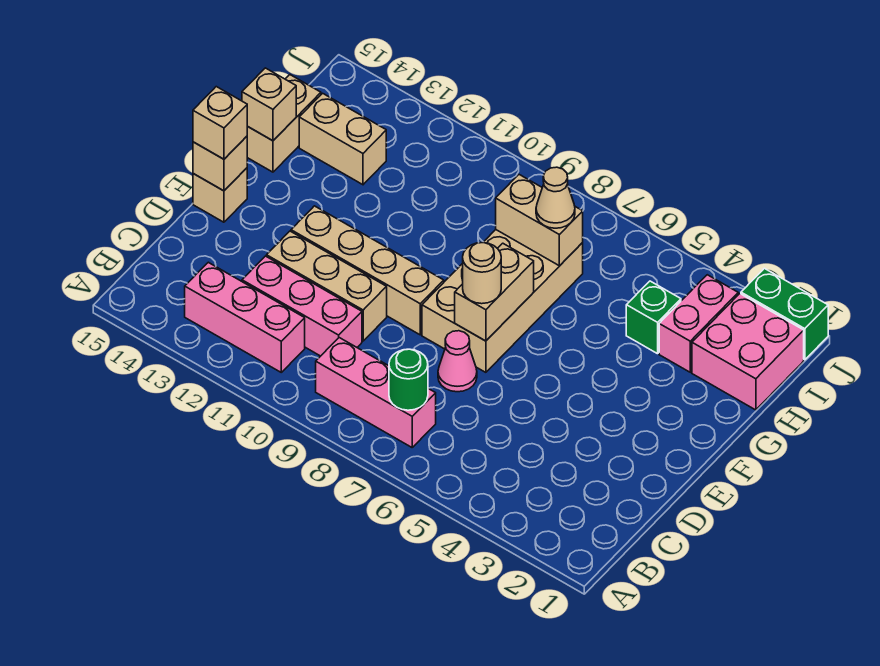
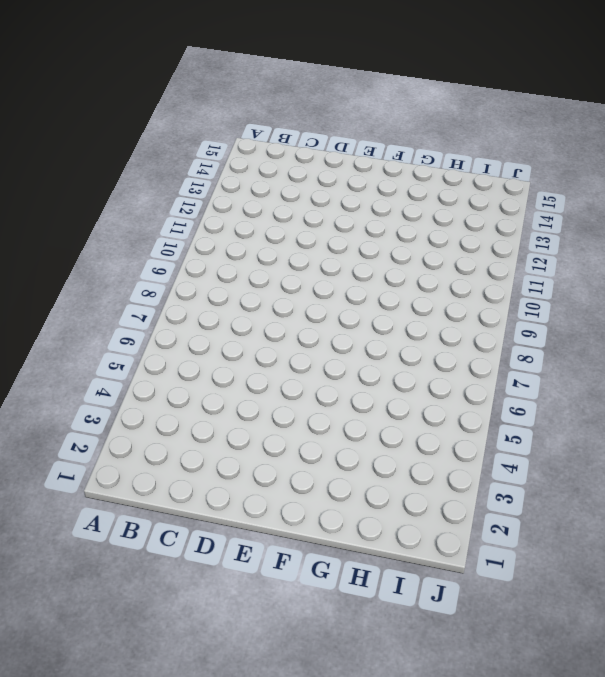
none -> pink 1x3 brick [316,338,436,447]
none -> pink 1x3 brick [185,262,305,372]
none -> pink 1x3 brick [242,256,362,356]

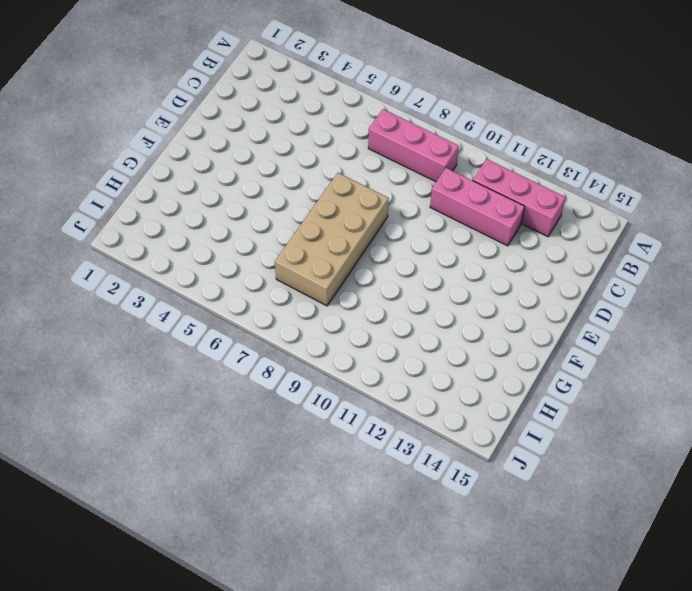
none -> pink 1x1 cone [438,331,477,392]
none -> tan 1x3 brick [267,231,387,341]
none -> tan 1x4 brick [291,206,444,335]

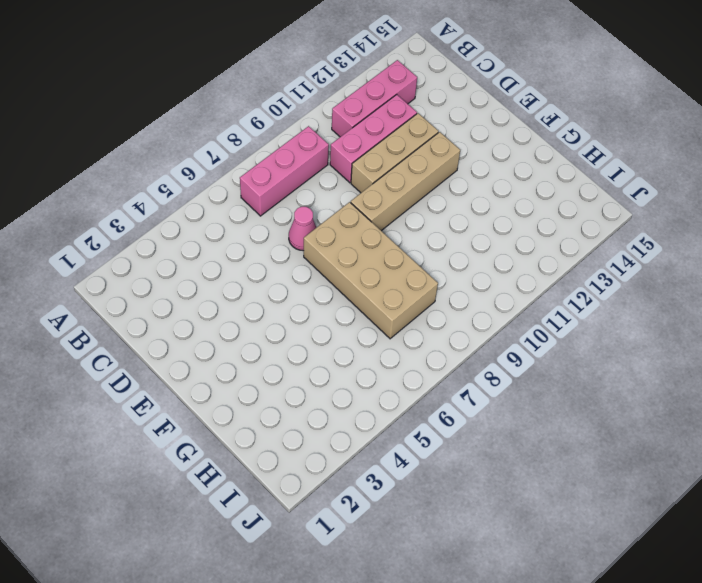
none -> tan 1x1 brick [193,168,247,222]
none -> tan 1x2 brick [247,75,321,172]
none -> pink 2x2 brick [692,294,804,410]

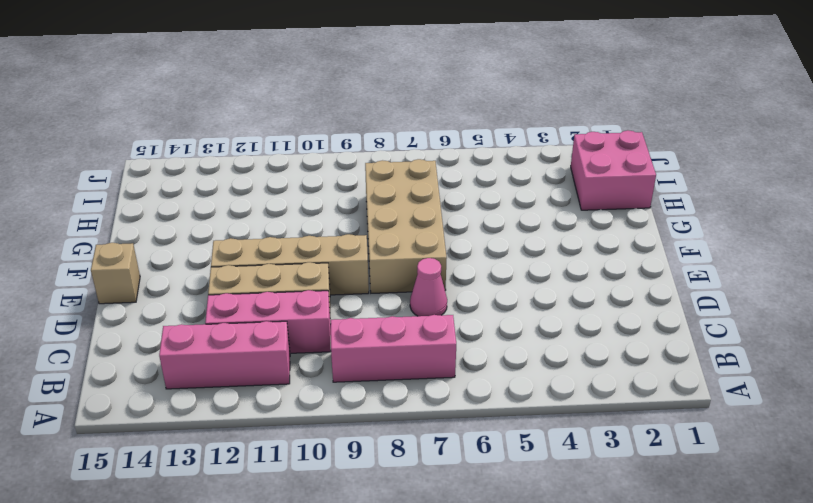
none -> tan 1x2 brick [247,75,321,172]
none -> pink 1x2 brick [659,275,738,372]
none -> green 1x1 brick [626,281,681,354]

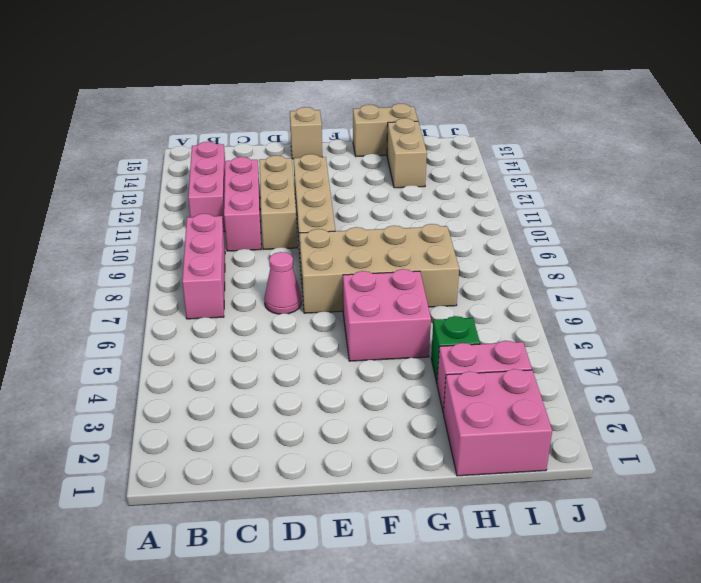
pink 2x2 brick [343,269,431,361] -> none
none -> green 1x2 brick [741,268,828,360]
none -> green 1x1 round brick [389,349,428,410]
none -> tan 1x2 brick [455,243,534,341]

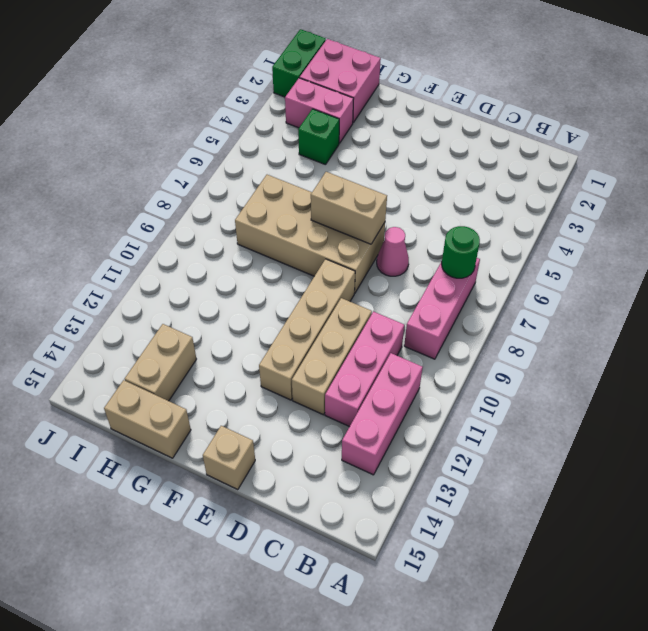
none -> tan 1x1 brick [193,136,247,191]
none -> tan 1x1 brick [242,68,296,141]
none -> tan 1x2 brick [496,175,583,266]

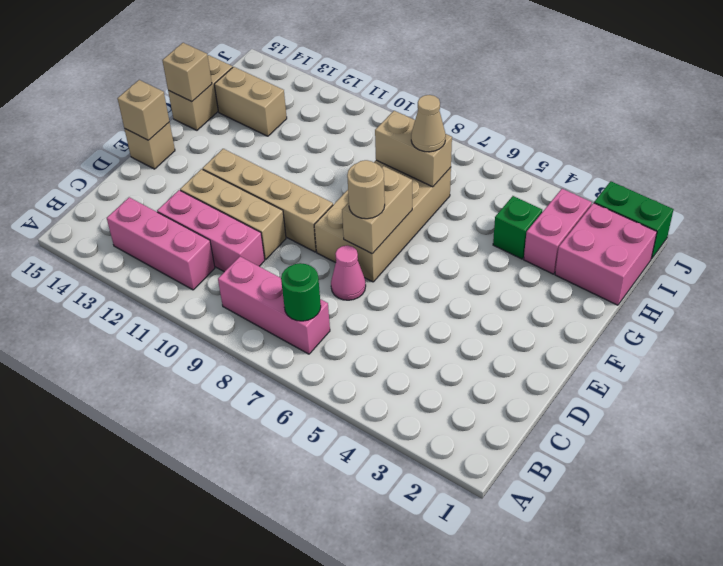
none -> tan 1x1 brick [193,87,248,159]

